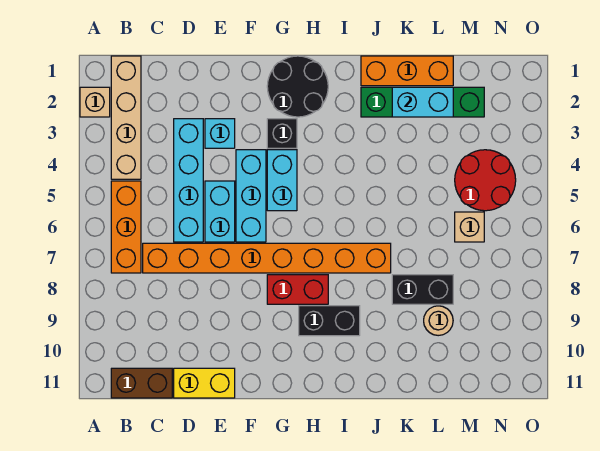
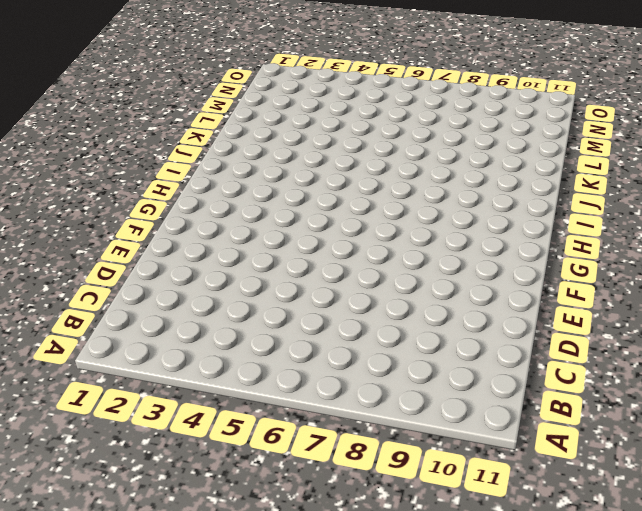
none -> tan 1x1 brick [80,87,110,117]
none -> tan 1x4 brick [111,56,141,179]
none -> orange 1x3 brick [111,181,141,273]

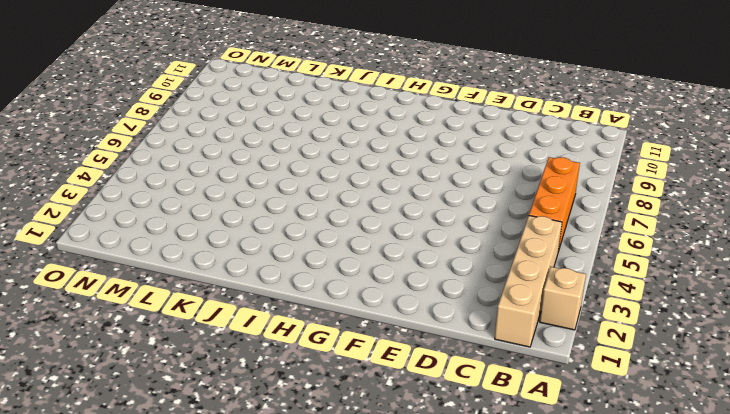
none -> brown 1x2 brick [111,368,172,398]
none -> orange 1x8 brick [143,243,391,273]
none -> cyan 1x4 brick [174,119,203,242]

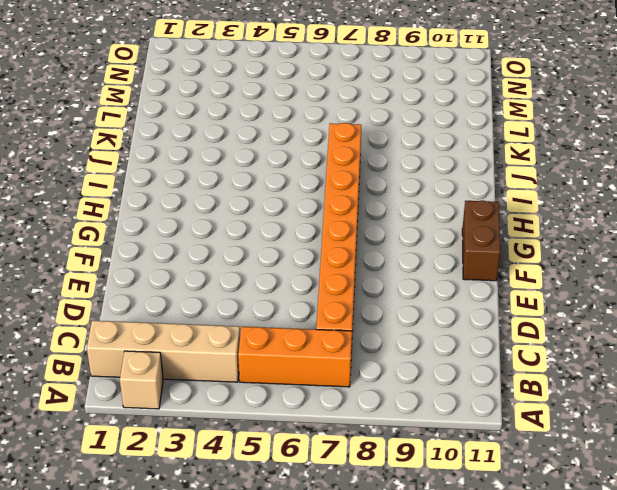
brown 1x2 brick [462,200,500,281] -> brown 1x2 brick moved to [111,368,172,398]
none -> cyan 1x4 brick [174,119,203,242]
none -> yellow 1x2 brick [174,368,235,398]
none -> cyan 1x1 brick [205,119,235,148]

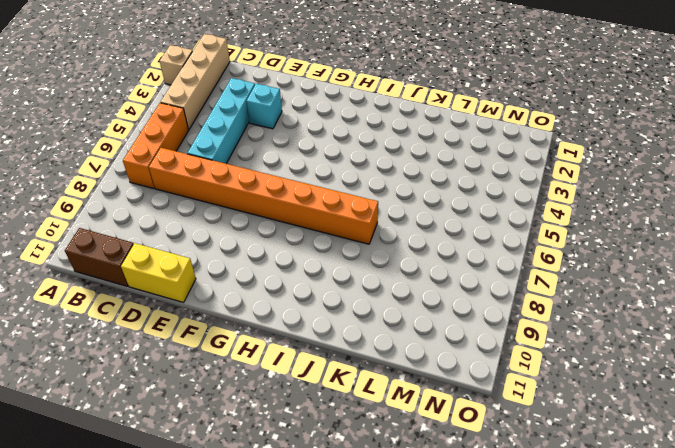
none -> cyan 1x2 brick [205,181,235,242]
none -> cyan 1x3 brick [236,150,266,242]
none -> black 2x2 round brick [267,56,328,117]

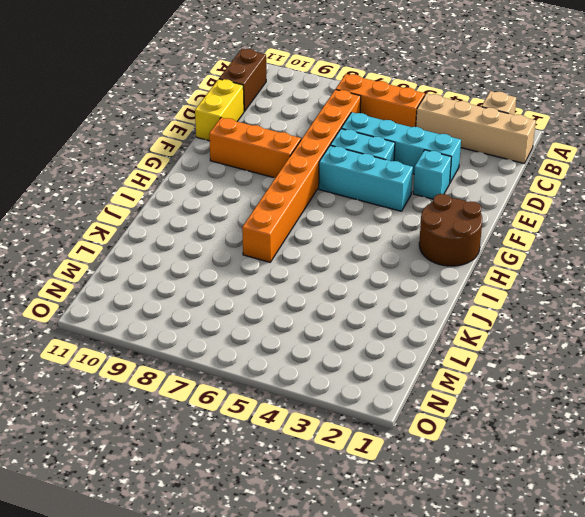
orange 1x3 brick [209,118,301,178] -> orange 1x3 brick turned to [361,56,453,86]
brown 2x2 round brick [419,194,482,266] -> black 2x2 round brick [267,56,328,117]
none -> black 1x1 brick [267,119,297,148]
none -> cyan 1x2 brick [267,150,297,211]
none -> red 1x2 brick [267,275,328,304]

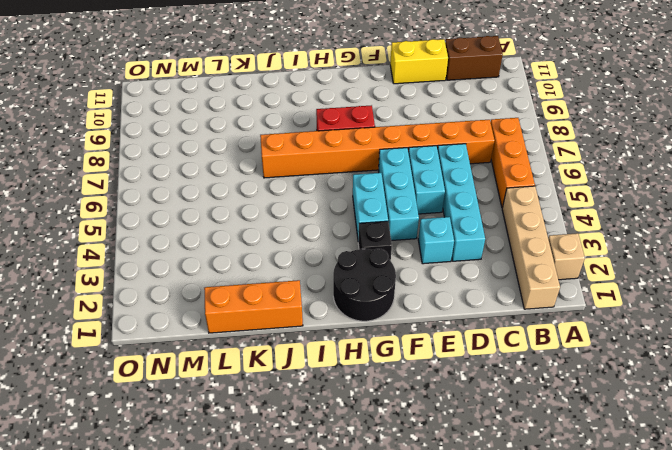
none -> black 1x2 brick [299,306,360,336]
none -> green 1x4 brick [361,87,484,117]
none -> black 1x2 brick [392,275,453,304]

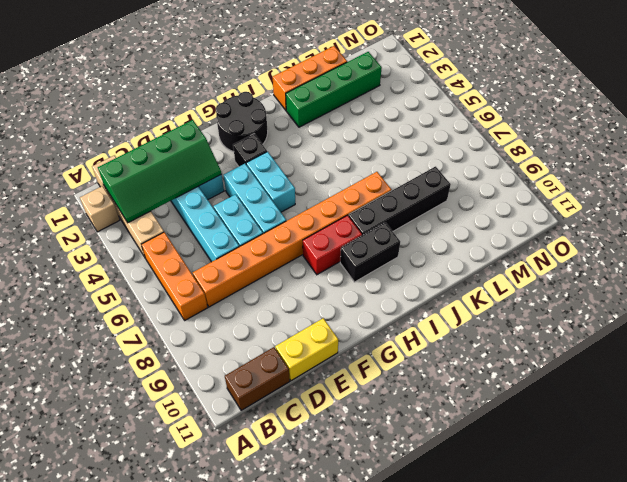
green 2x4 slope [98,120,222,223] -> none
black 1x4 brick [349,166,451,235] -> black 1x2 brick [392,275,453,304]
none -> tan 1x1 round brick [424,306,453,336]
none -> red 2x2 round brick [455,150,516,211]
none -> tan 1x1 brick [455,212,484,242]

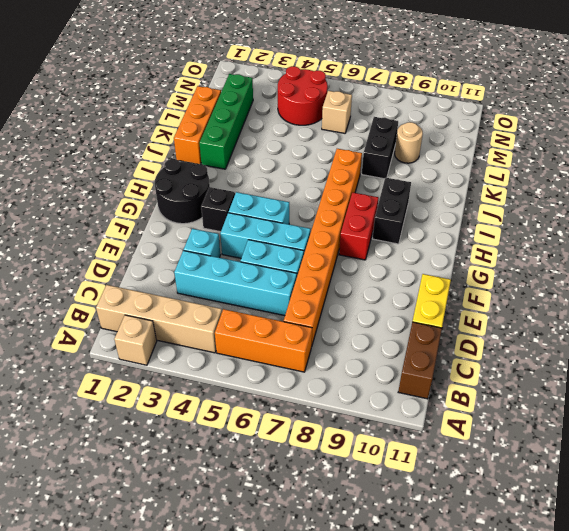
none -> cyan 1x2 brick [392,87,453,117]

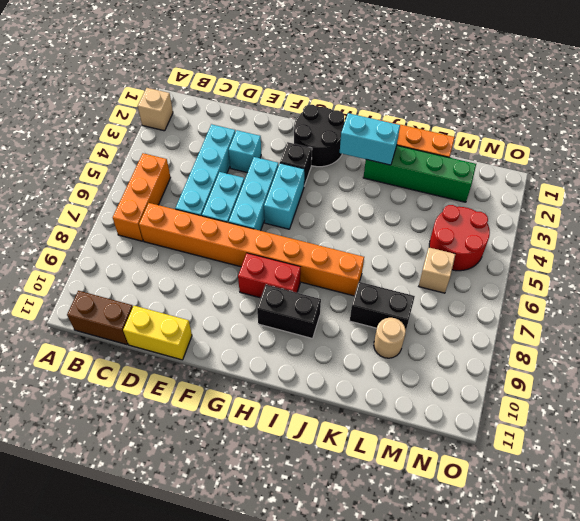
cyan 1x2 brick [340,113,400,165] -> cyan 1x2 brick moved to [392,87,453,117]
none -> tan 1x4 brick [111,56,141,179]

